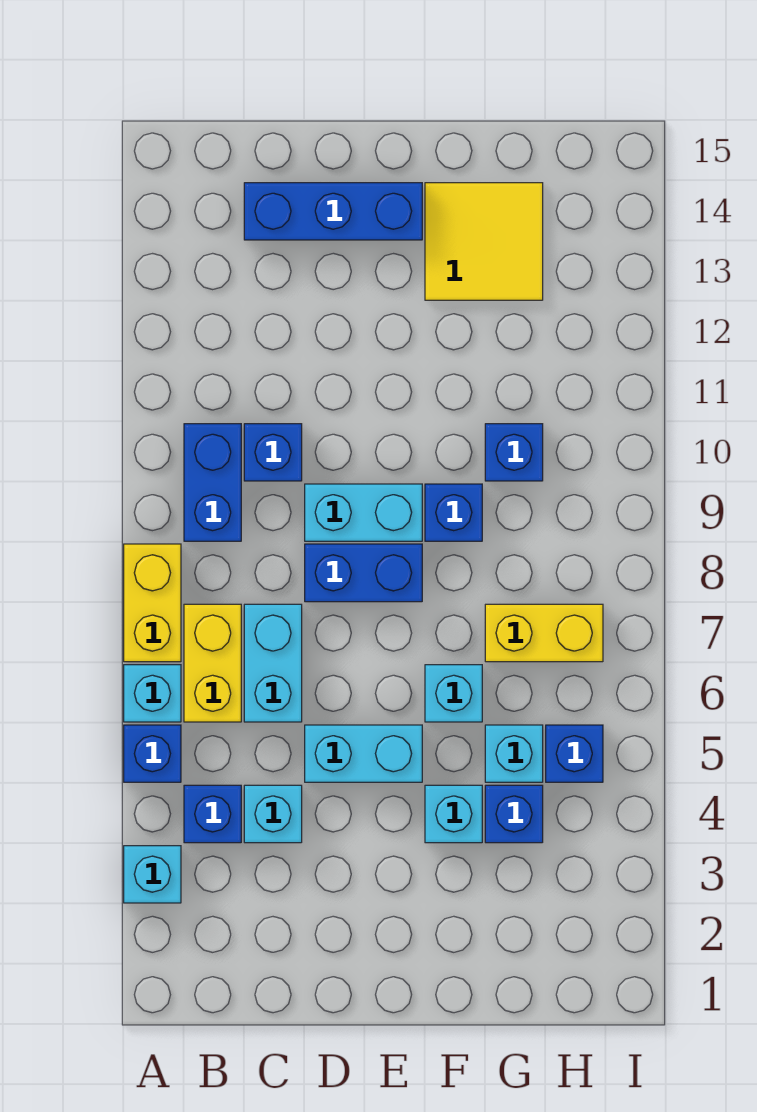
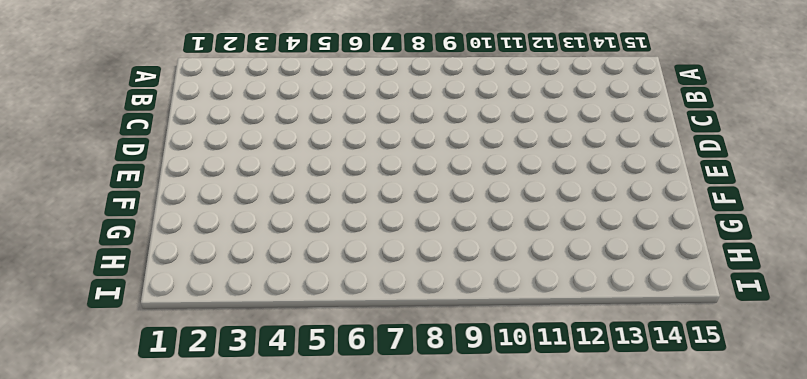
none -> cyan 1x1 brick [124,846,181,903]
none -> blue 1x1 brick [124,725,181,782]
none -> cyan 1x1 brick [124,665,181,722]

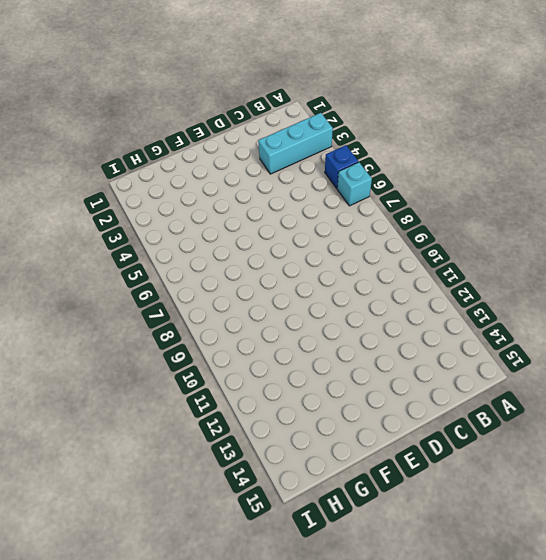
cyan 1x3 brick [258,113,333,174] -> cyan 1x1 brick [124,846,181,903]
none -> yellow 1x2 brick [124,544,181,662]
none -> blue 1x1 brick [184,785,241,843]
none -> yellow 1x2 brick [184,604,241,722]

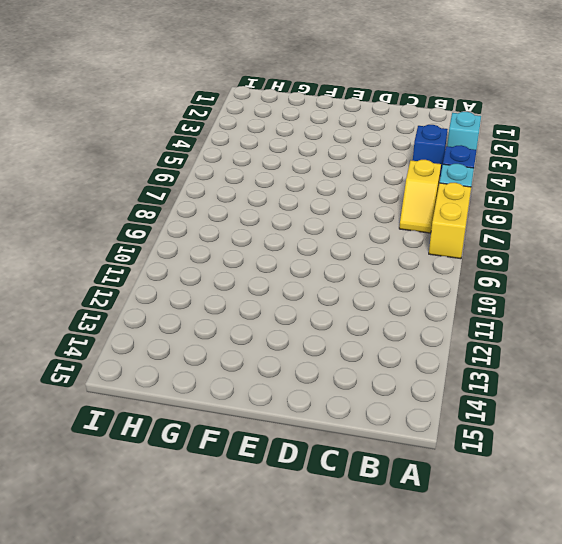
yellow 1x2 slope [399,160,441,233] -> yellow 1x2 brick [184,604,241,722]
none -> blue 1x2 brick [184,424,241,541]
none -> cyan 1x1 brick [244,785,302,843]
none -> cyan 1x2 brick [244,604,302,722]

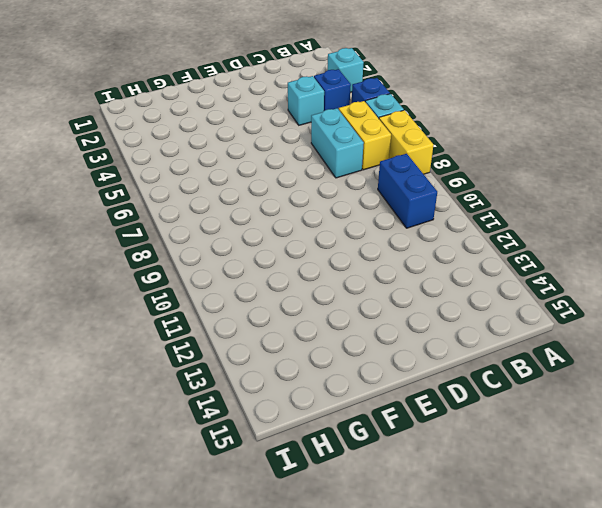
none -> blue 1x1 brick [244,424,302,481]
none -> blue 1x3 brick [244,183,422,240]
none -> cyan 1x2 brick [305,725,422,782]

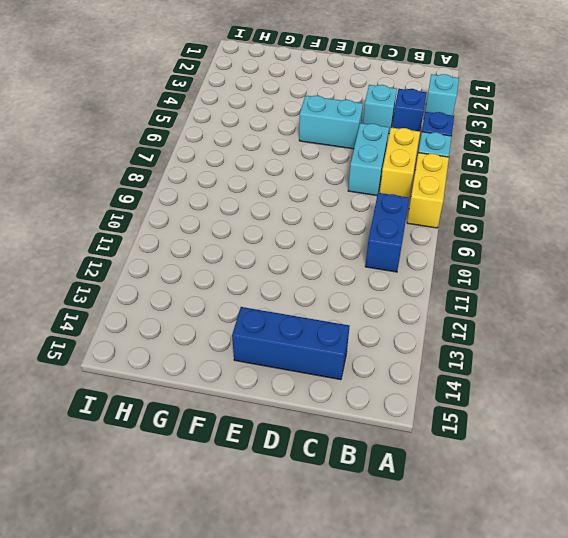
none -> blue 1x1 brick [244,424,302,481]
none -> blue 1x2 brick [305,544,422,602]
none -> cyan 1x2 brick [305,484,422,541]

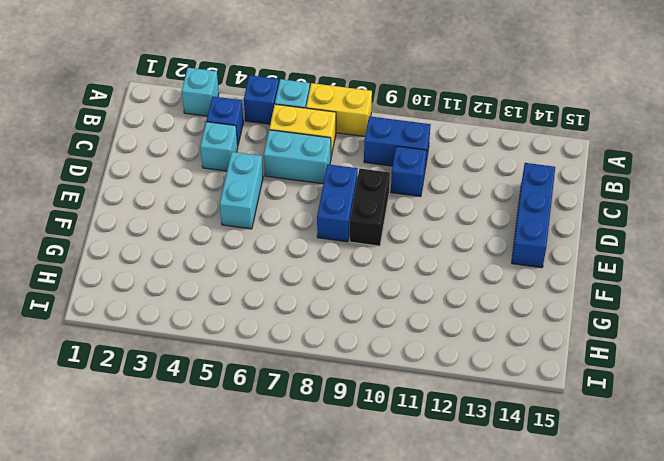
black 1x2 brick [349,169,390,246] -> cyan 1x2 brick [305,484,422,541]
none -> cyan 1x1 brick [425,785,482,843]
none -> cyan 1x1 brick [425,665,482,722]
none -> blue 1x1 brick [425,484,482,541]

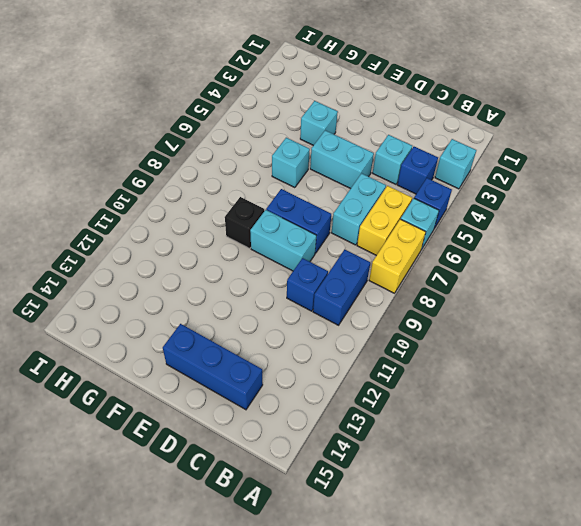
black 1x1 brick [225,197,264,249] -> blue 1x1 brick [425,484,482,541]
none -> yellow 2x2 tile [425,183,543,300]
none -> blue 1x1 brick [485,785,543,843]
none -> cyan 1x1 brick [485,725,543,782]

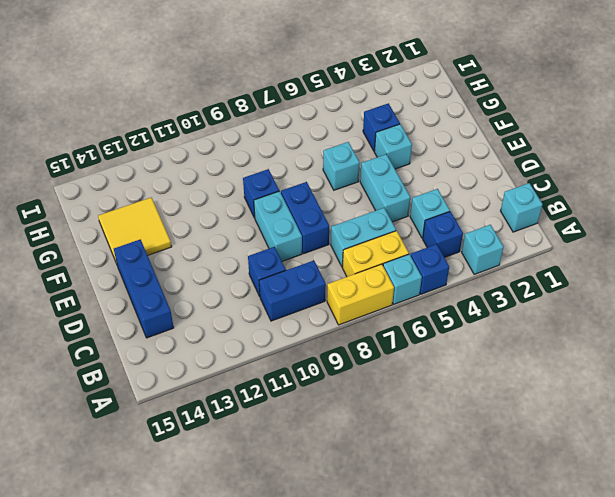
cyan 1x1 brick [501,183,543,232] -> cyan 1x1 brick moved to [485,725,543,782]
none -> yellow 1x2 brick [485,604,603,662]
none -> blue 1x1 brick [485,424,543,481]
none -> blue 1x1 brick [546,725,603,782]

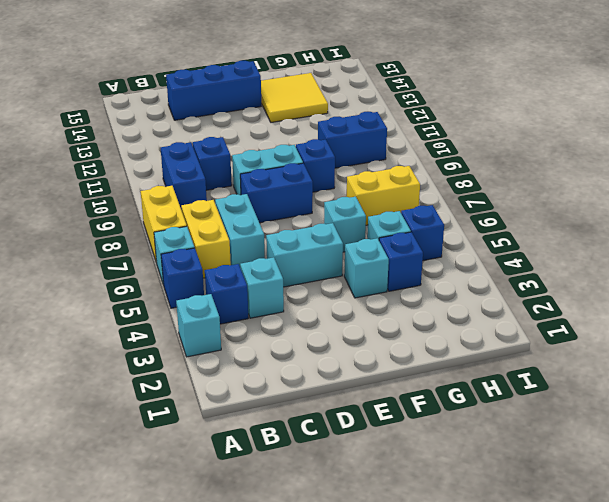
blue 1x2 brick [318,112,387,168] -> blue 1x1 brick [485,424,543,481]

